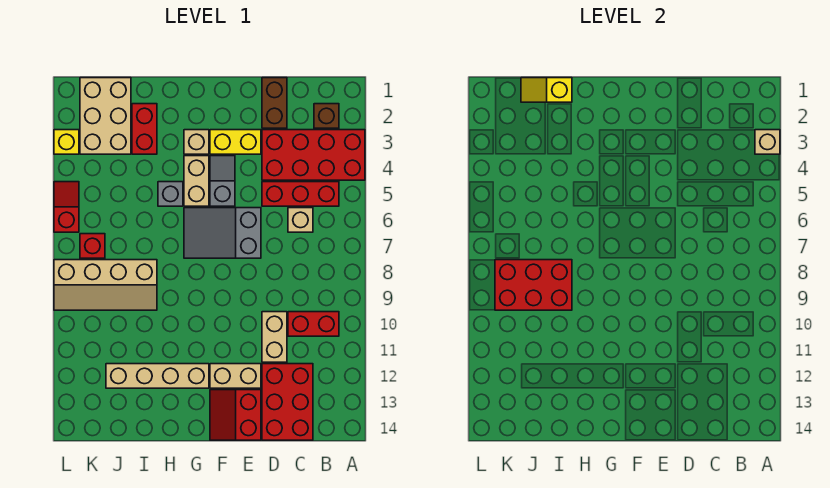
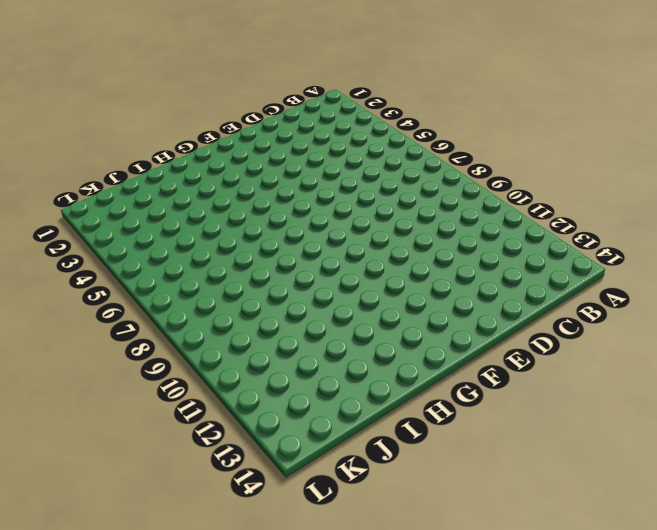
none -> red 2x4 brick [262,130,365,180]
none -> brown 1x1 brick [314,104,339,128]
none -> red 1x3 brick [262,182,339,206]

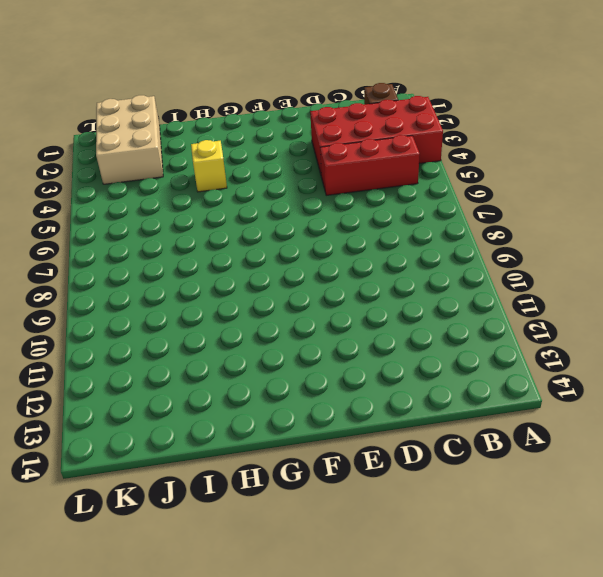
yellow 1x1 brick [191,140,227,192] -> yellow 1x1 brick moved to [54,130,79,154]
none -> red 1x2 brick [288,312,339,336]
none -> tan 1x1 brick [288,208,313,232]
none -> red 2x3 brick [262,364,313,440]

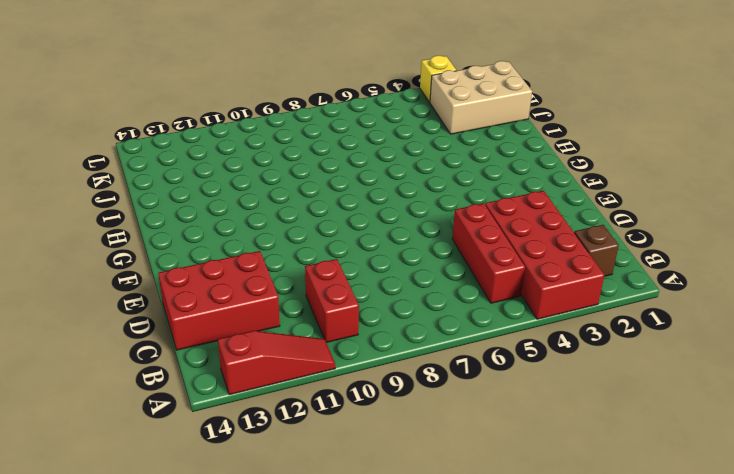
red 1x3 slope [218,331,335,395] -> none
none -> tan 1x1 brick [288,208,313,232]
none -> brown 1x2 brick [262,78,287,128]
none -> tan 1x2 brick [262,312,287,362]

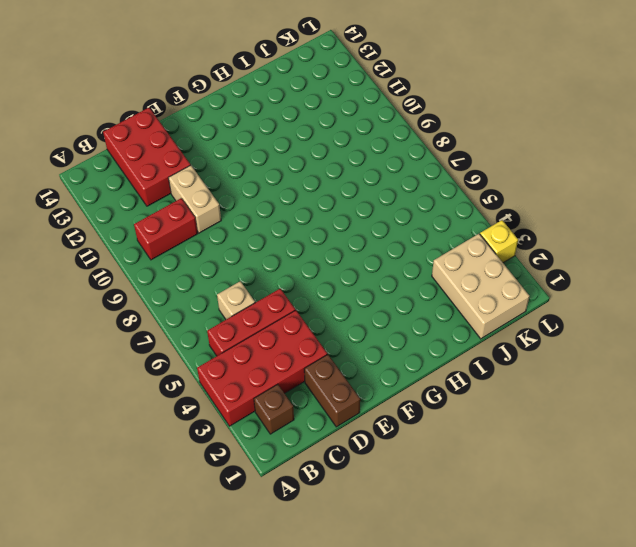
none -> yellow 1x2 brick [210,130,261,154]
none -> grey 2x3 slope [184,208,261,258]
none -> tan 1x2 brick [210,364,261,388]

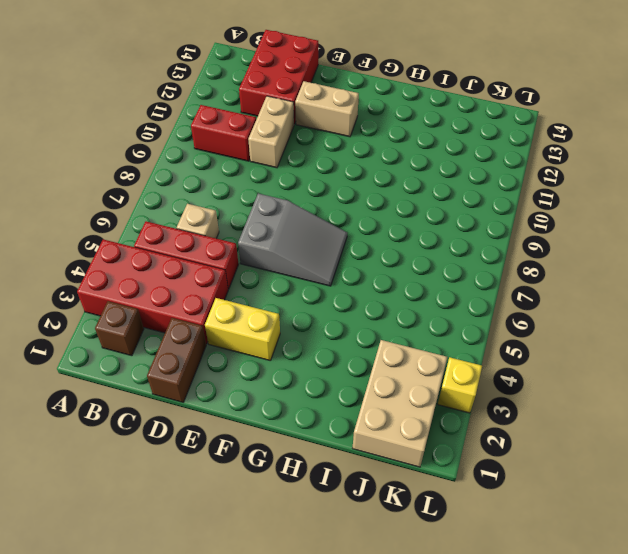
none -> red 2x2 slope [210,390,261,440]
none -> grey 1x2 slope [210,156,235,206]
none -> tan 1x1 brick [184,130,209,154]

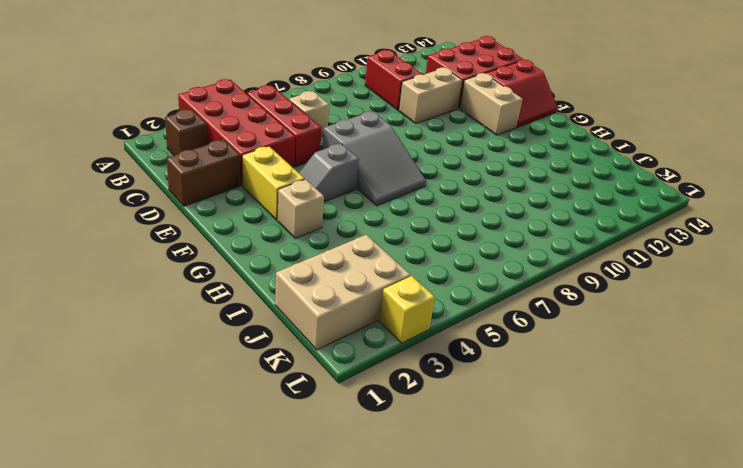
none -> tan 1x2 brick [184,156,209,206]
none -> tan 1x4 brick [106,364,209,388]
none -> grey 1x1 brick [158,182,183,206]

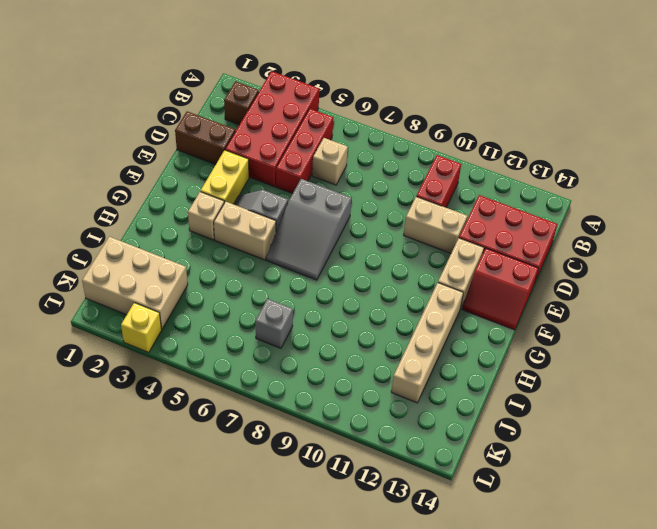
grey 1x1 brick [255,299,293,348] -> grey 1x1 brick moved to [158,182,183,206]
none -> red 1x2 brick [132,104,157,154]
none -> tan 2x4 slope [54,260,157,310]
none -> red 1x1 brick [80,234,105,258]

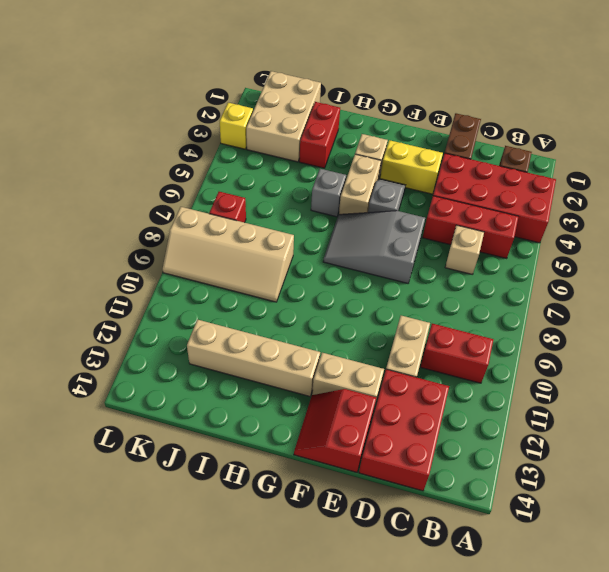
none -> red 1x2 slope [54,182,79,232]
none -> tan 1x1 brick [755,130,780,154]
none -> yellow 1x2 slope [521,78,572,102]

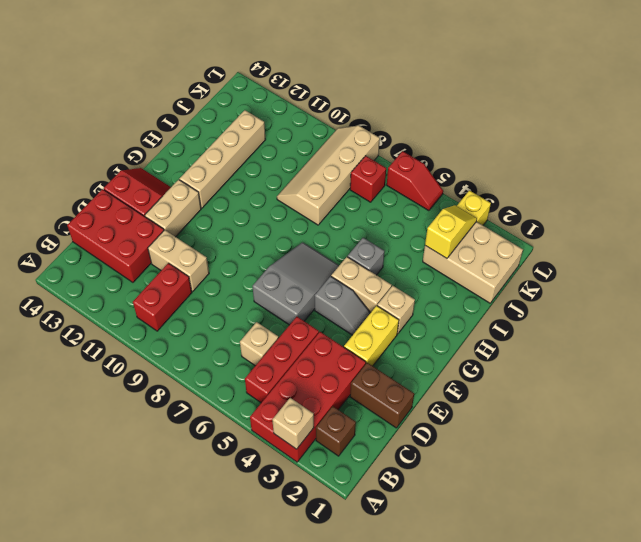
yellow 1x2 slope [425,205,477,258] -> yellow 1x2 slope moved to [521,78,572,102]
none -> red 1x2 brick [132,104,157,154]
none -> red 2x3 brick [495,260,572,310]

